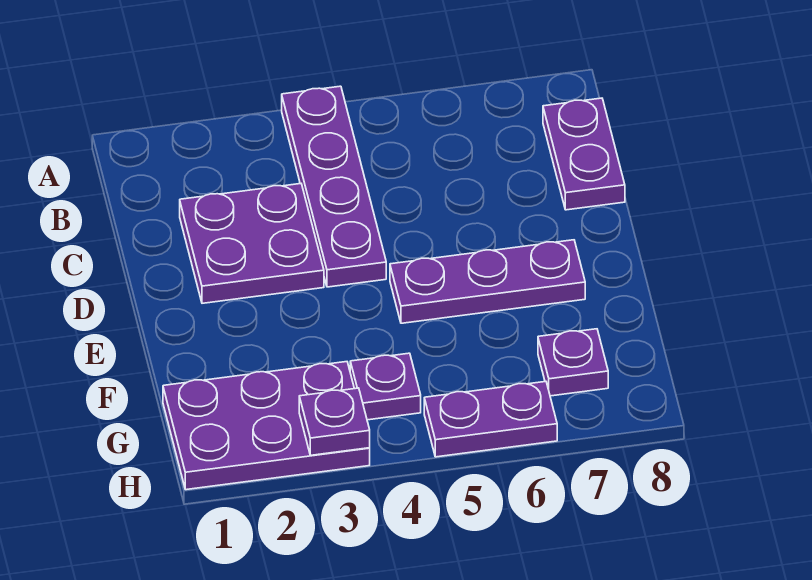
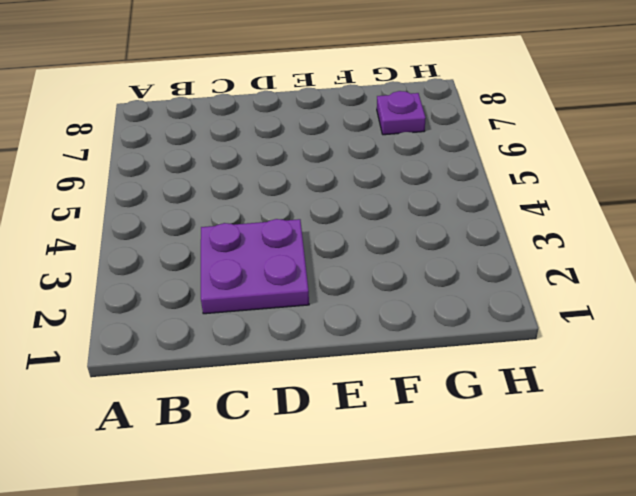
none -> purple 1x4 plate [282,86,386,287]
none -> purple 1x2 plate [543,98,625,210]

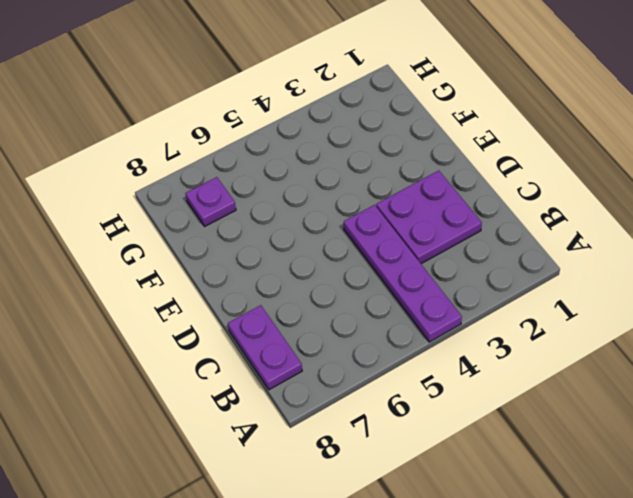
none -> purple 1x3 plate [390,240,585,323]
none -> purple 2x3 plate [163,362,370,490]

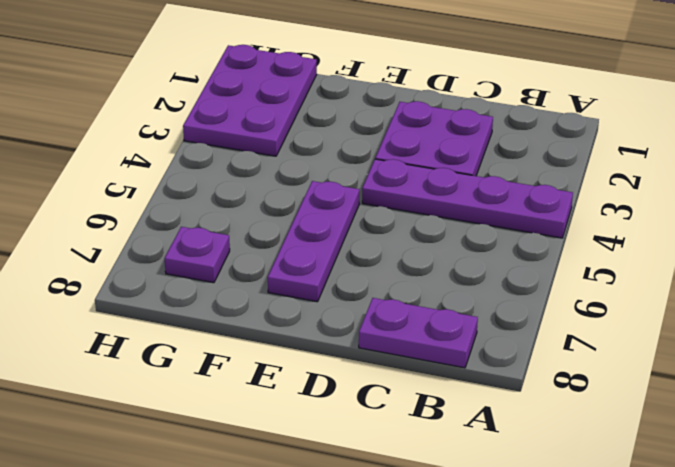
none -> purple 1x1 plate [350,353,421,420]
none -> purple 1x2 plate [424,382,557,457]

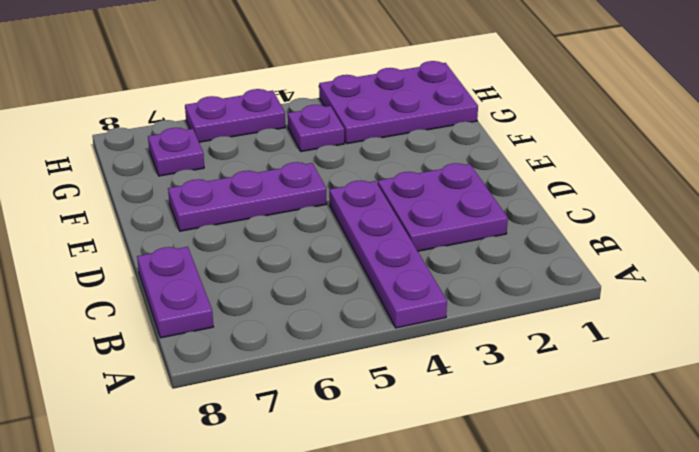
none -> purple 1x1 plate [299,388,370,455]

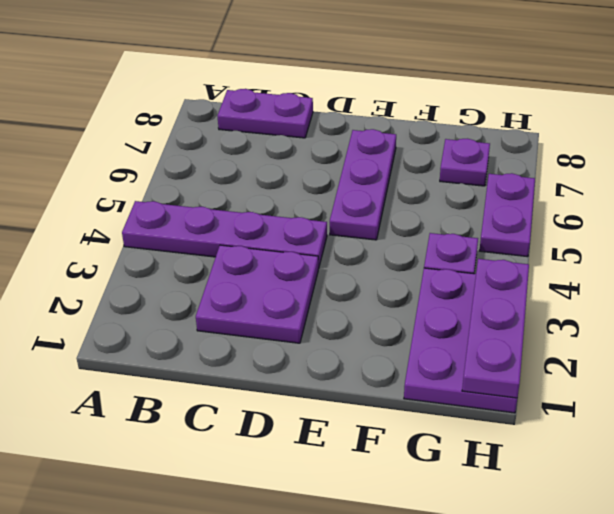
purple 1x3 plate [462,259,529,398] -> purple 1x1 plate [299,388,370,455]

